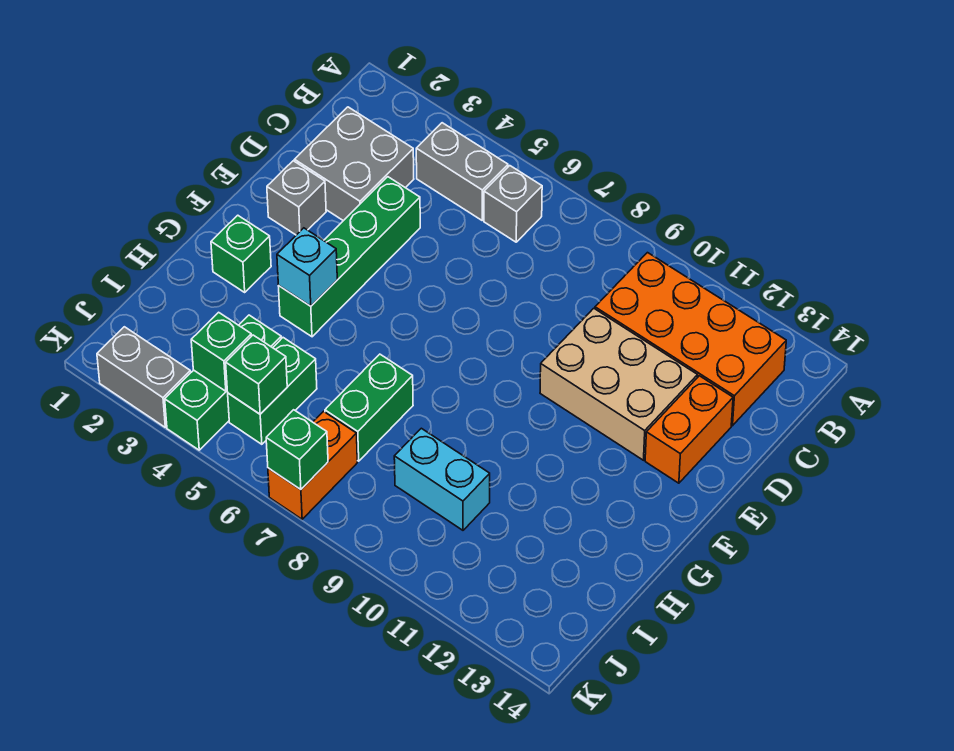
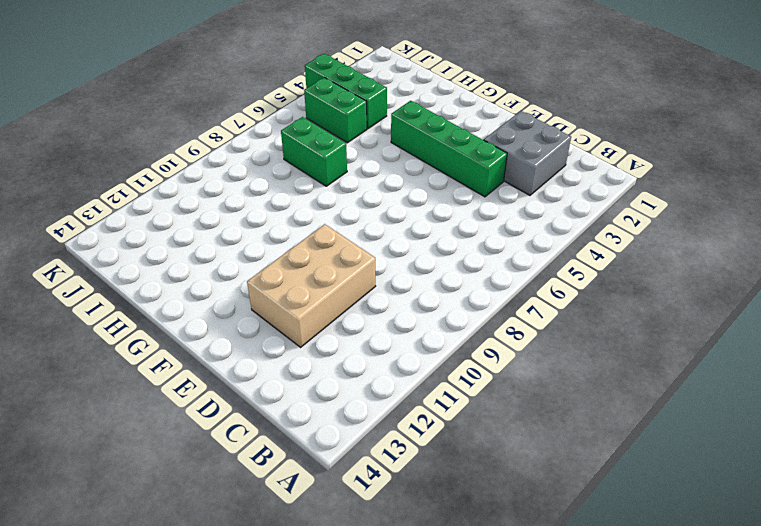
none -> grey 1x2 brick [416,123,508,220]
none -> grey 1x1 brick [484,166,542,242]
none -> orange 2x4 brick [595,253,786,426]

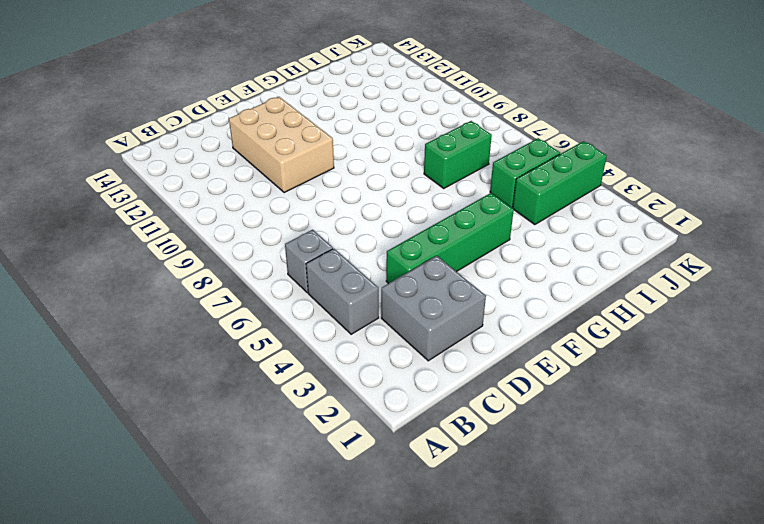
none -> orange 2x4 brick [595,253,786,426]
none -> orange 1x2 brick [645,376,733,483]
none -> grey 1x1 brick [267,161,326,235]

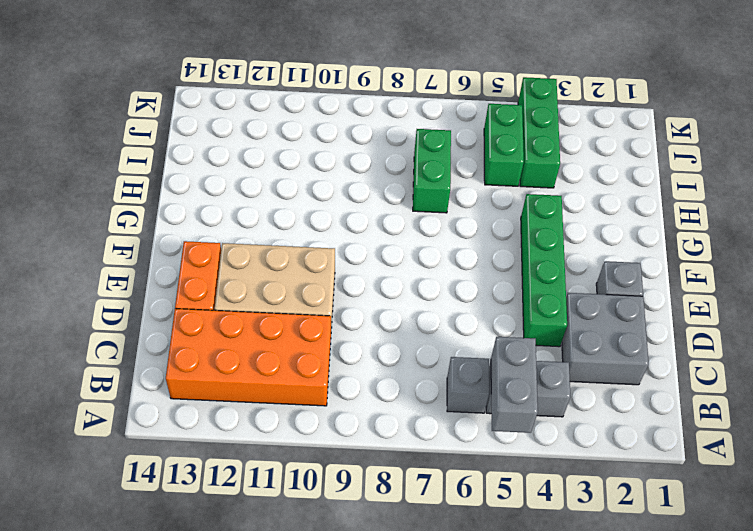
grey 1x2 brick [491,337,538,433] -> grey 1x2 brick turned to [97,327,191,427]
none -> green 1x1 brick [211,215,271,292]
none -> cyan 1x2 brick [394,428,490,530]
none -> orange 1x2 brick [268,411,357,519]

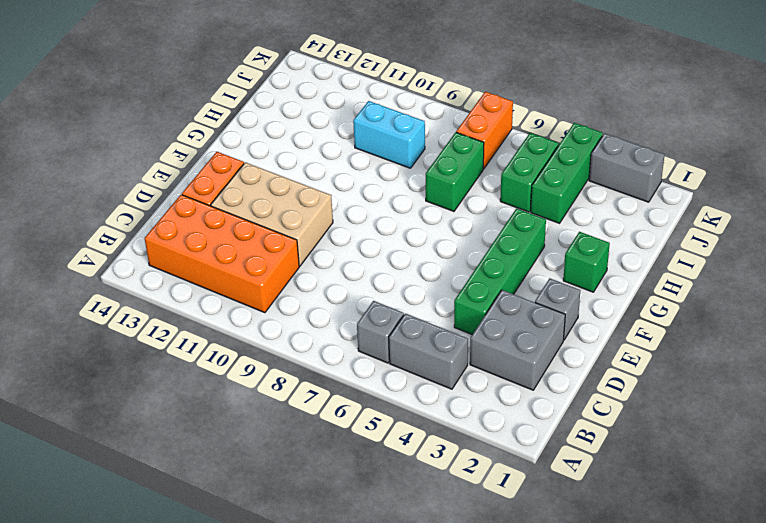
none -> cyan 1x1 brick [277,228,337,306]
none -> green 1x1 brick [191,312,251,391]
none -> green 1x1 brick [226,335,287,414]

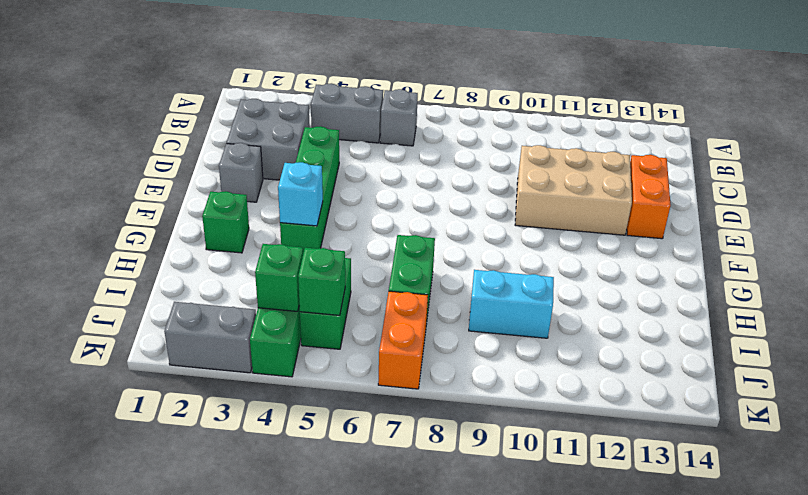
none -> orange 2x4 brick [595,253,786,426]
none -> green 1x1 brick [266,410,328,490]

